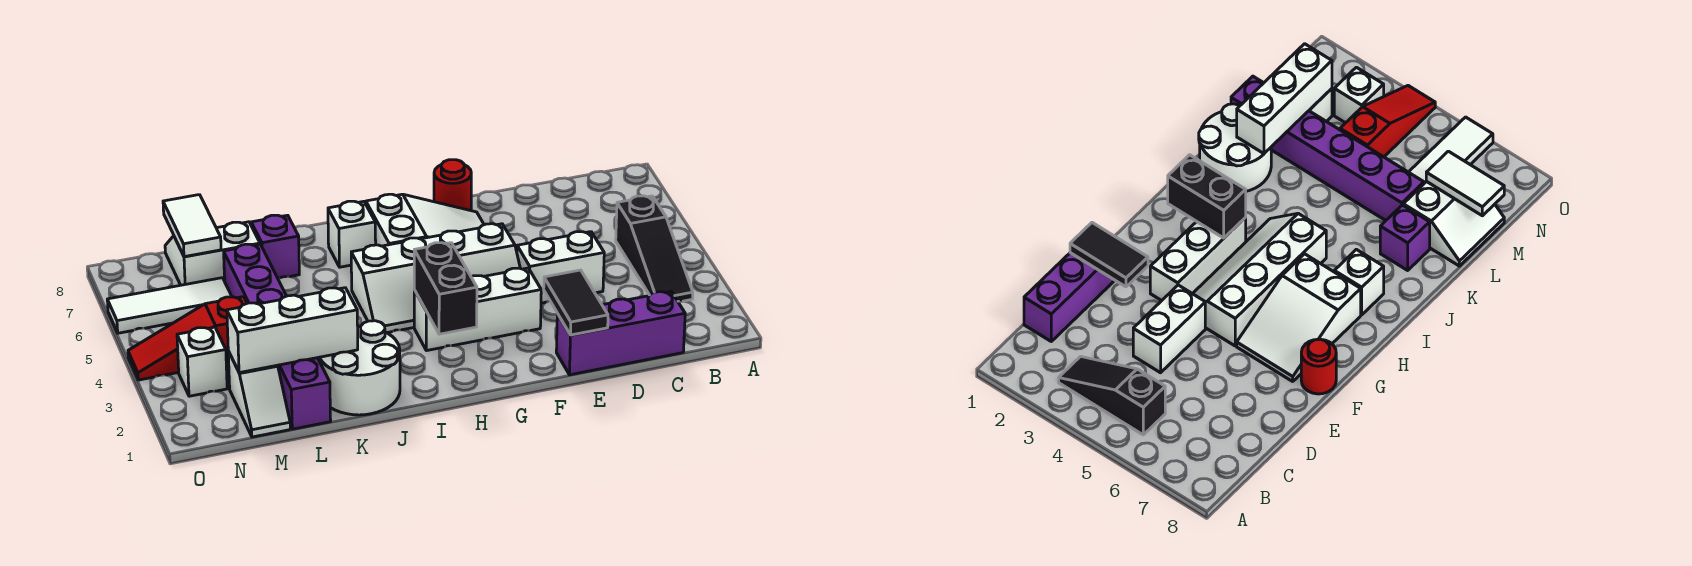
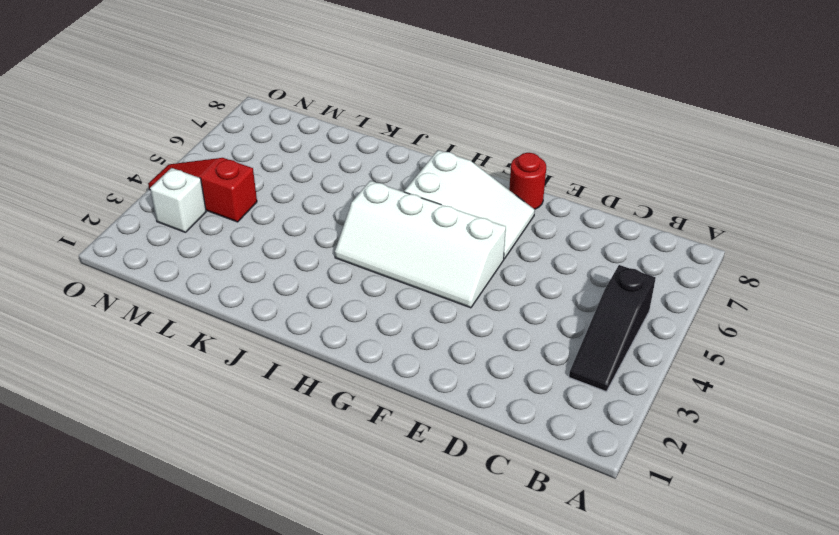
none -> purple 1x3 brick [556,292,685,375]
none -> white 1x2 brick [517,232,604,303]
none -> white 1x3 brick [414,268,541,351]

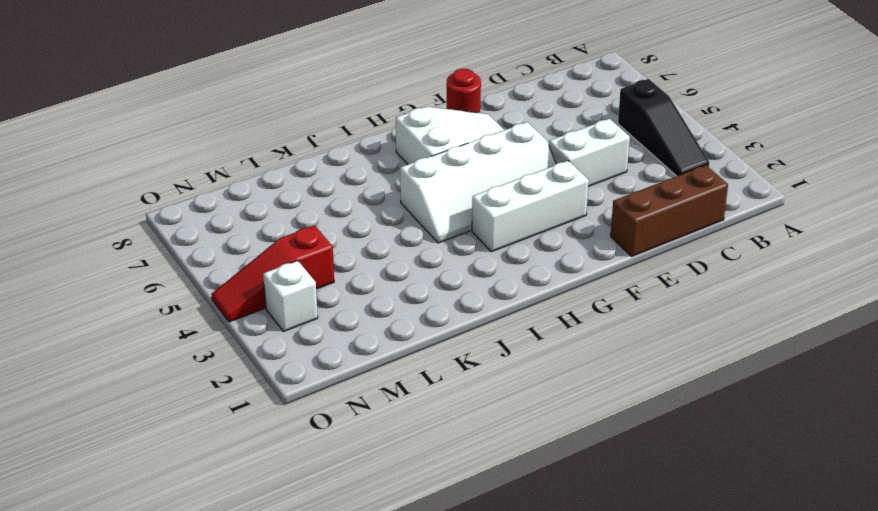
brown 1x3 brick [611,165,728,256] -> purple 1x3 brick [556,292,685,375]
none -> white 1x1 brick [328,201,376,267]
none -> white 2x2 round brick [318,321,400,415]
none -> purple 1x1 brick [251,215,299,279]

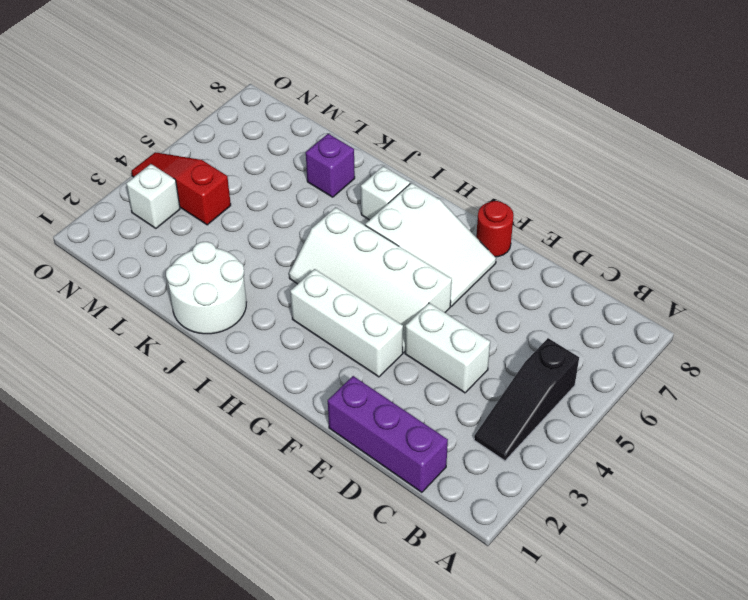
none -> purple 1x6 brick [224,244,331,429]
none -> white 2x2 slope [165,222,260,285]
none -> white 1x2 slope [228,351,290,437]

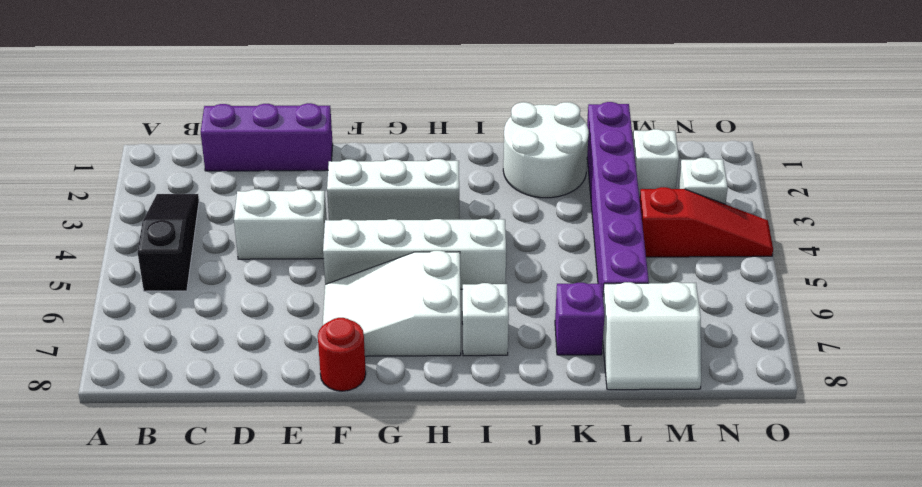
none -> white 1x3 tile [107,278,232,333]
none -> black 1x2 tile [544,270,608,335]
none -> black 1x2 brick [414,243,477,334]

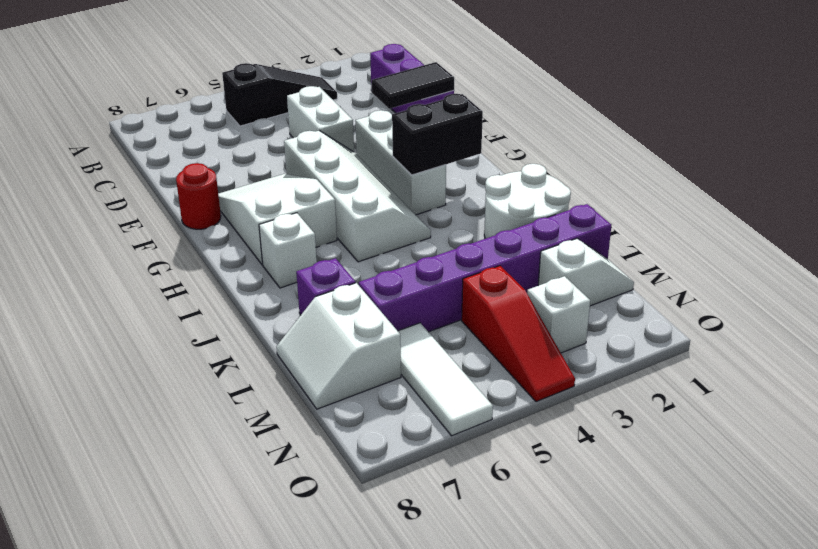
none -> white 1x3 brick [227,288,358,373]
none -> white 1x2 tile [163,195,221,257]

